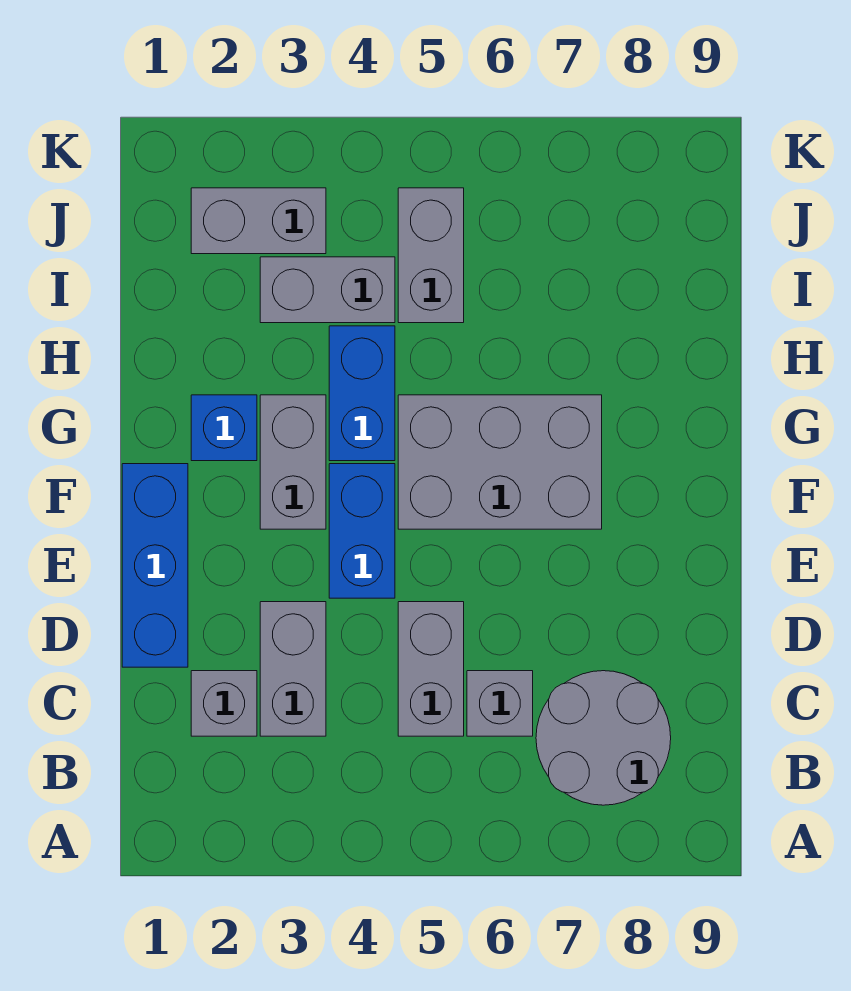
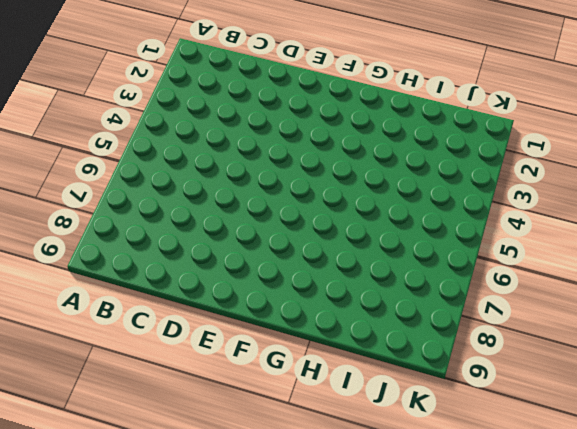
none -> grey 2x2 round brick [536,671,671,805]
none -> grey 1x1 brick [191,671,257,736]
none -> grey 1x2 brick [260,602,326,736]

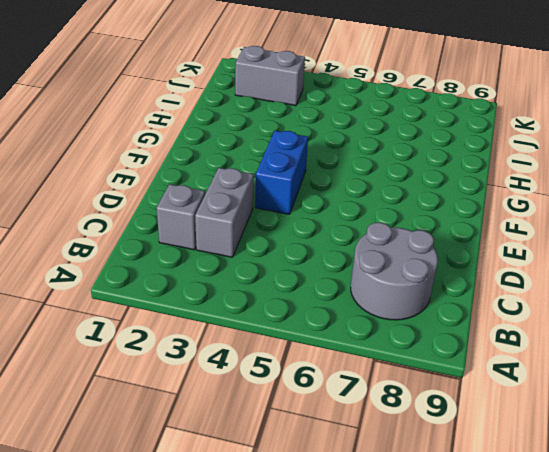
none -> grey 1x2 brick [398,602,464,736]
none -> grey 1x1 brick [467,671,533,736]
none -> blue 1x3 brick [122,464,188,667]

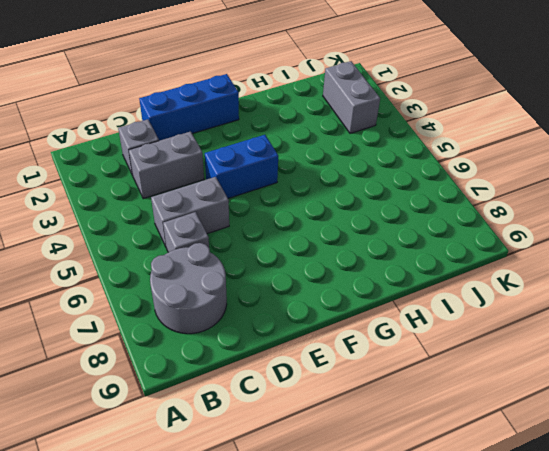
none -> grey 1x2 brick [260,395,326,529]
none -> grey 2x3 brick [398,395,602,529]
none -> blue 1x1 brick [191,395,257,461]

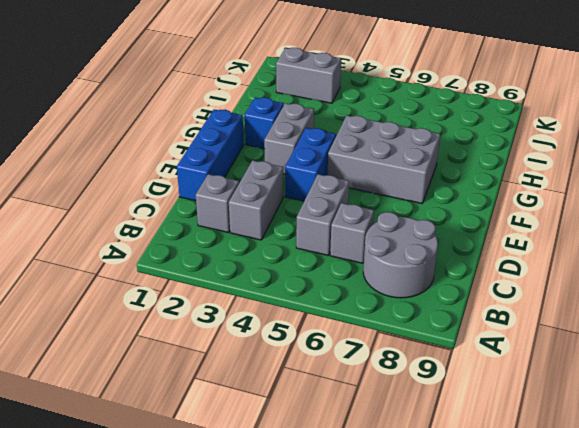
none -> blue 1x2 brick [329,326,395,461]
none -> grey 1x2 brick [260,257,395,323]
none -> grey 1x2 brick [398,188,464,323]

